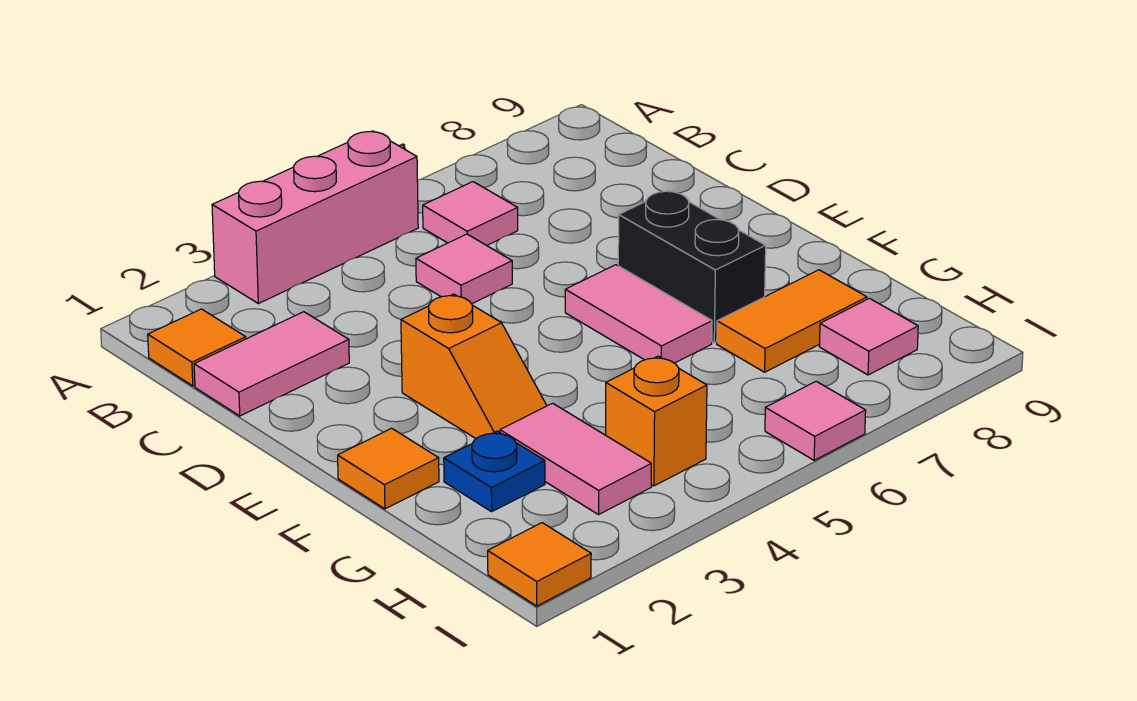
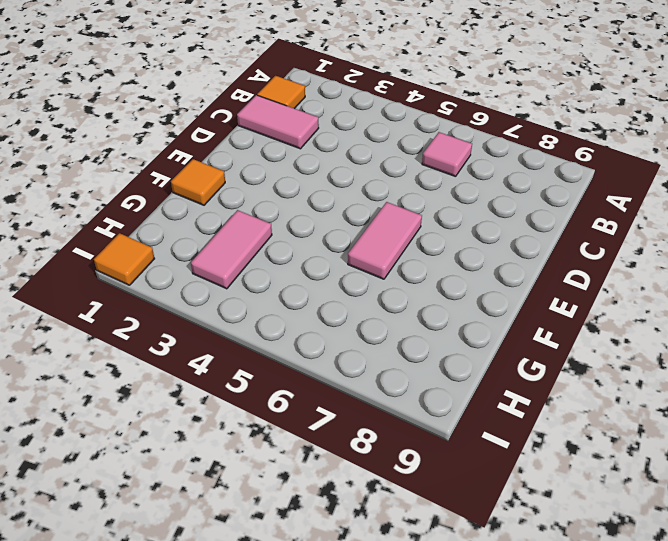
none -> pink 1x3 brick [212,131,418,304]
none -> pink 1x1 tile [416,234,512,304]
none -> orange 1x2 slope [401,294,547,439]

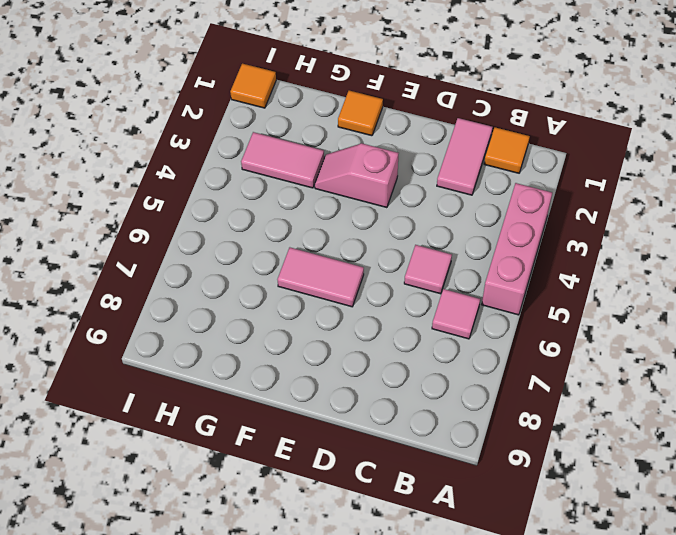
pink 1x2 slope [315,144,399,208] -> orange 1x2 slope [401,294,547,439]
none -> black 1x2 brick [618,191,766,343]
none -> blue 1x1 plate [444,431,545,512]
none -> orange 1x2 tile [717,270,867,372]

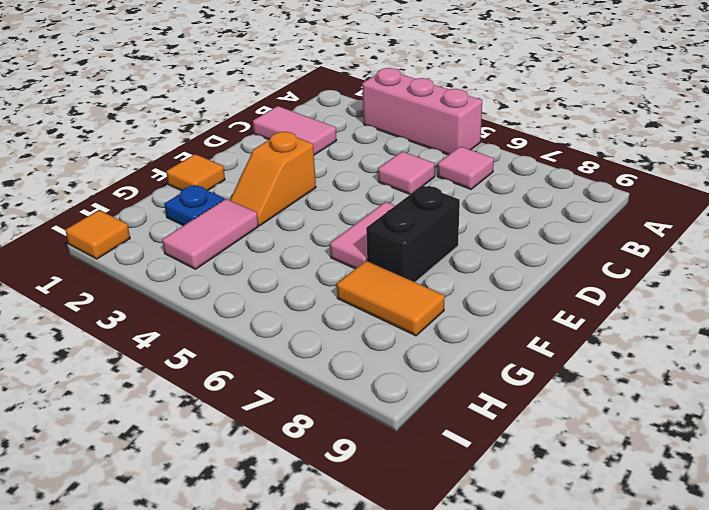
none -> orange 1x1 tile [148,309,246,386]
none -> orange 1x1 brick [606,356,707,486]
none -> pink 1x1 tile [819,298,918,375]

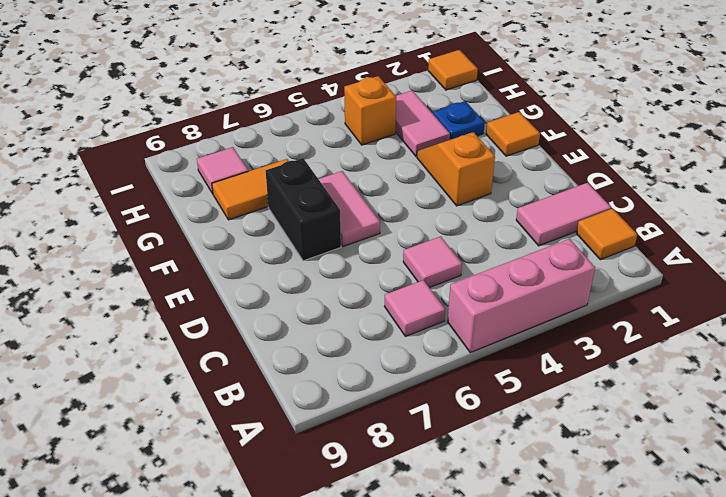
none -> pink 1x1 tile [765,381,866,460]

